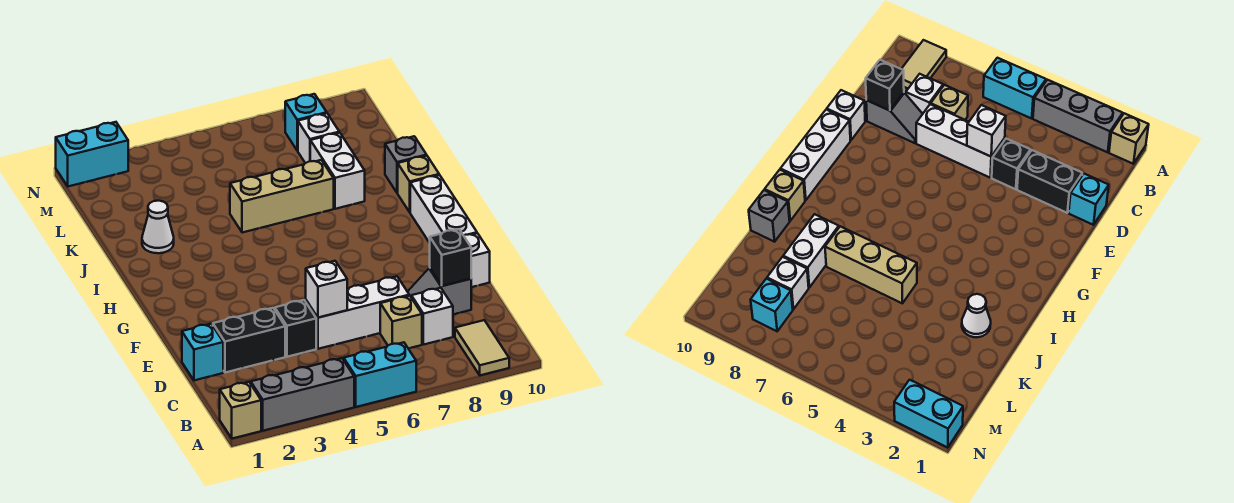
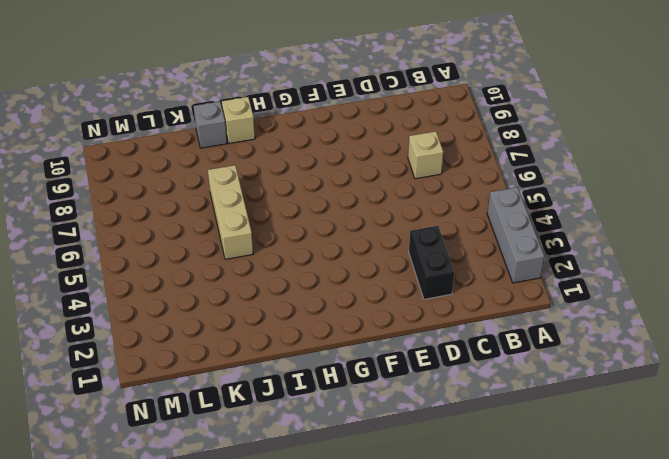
none -> tan 1x1 brick [220,382,261,439]
none -> cyan 1x2 brick [344,342,416,407]
none -> tan 1x2 tile [455,320,509,375]

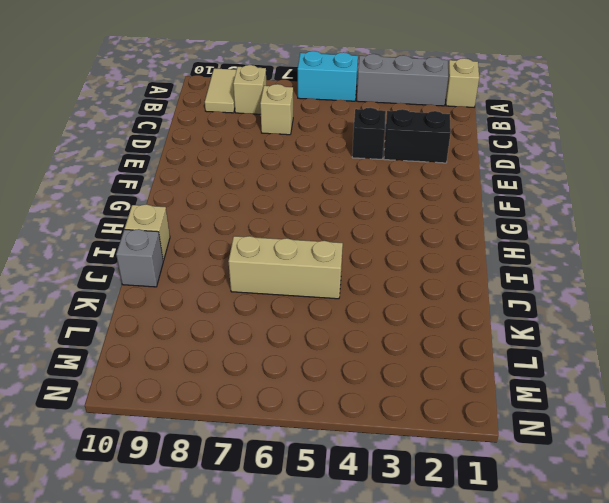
tan 1x1 brick [233,65,267,114] -> none
none -> white 1x1 brick [411,288,453,345]
none -> cyan 1x1 brick [182,324,223,380]
none -> white 1x3 brick [306,276,409,349]

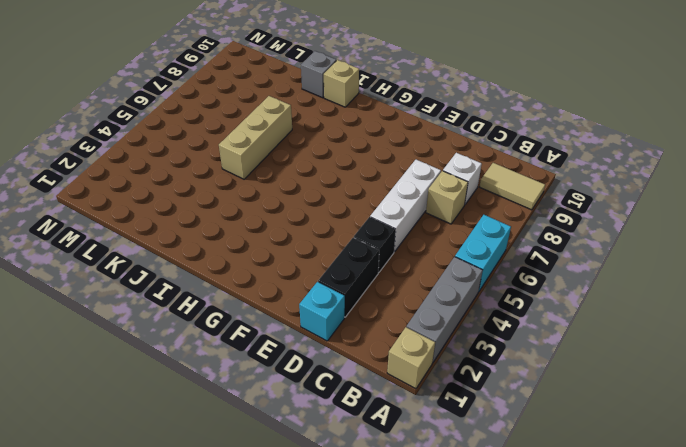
none -> grey 1x2 slope [408,268,471,314]
none -> white 1x1 brick [464,233,490,287]
none -> white 1x3 brick [410,175,477,243]

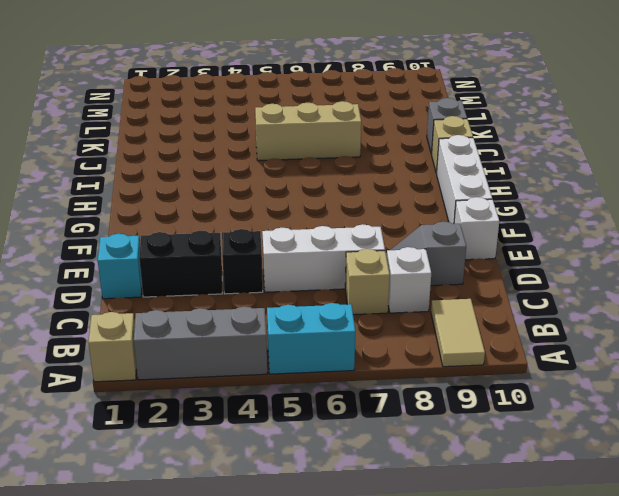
none -> white 1x1 cone [142,201,174,253]
none -> white 1x2 brick [310,133,365,209]
none -> white 1x1 brick [298,113,339,163]

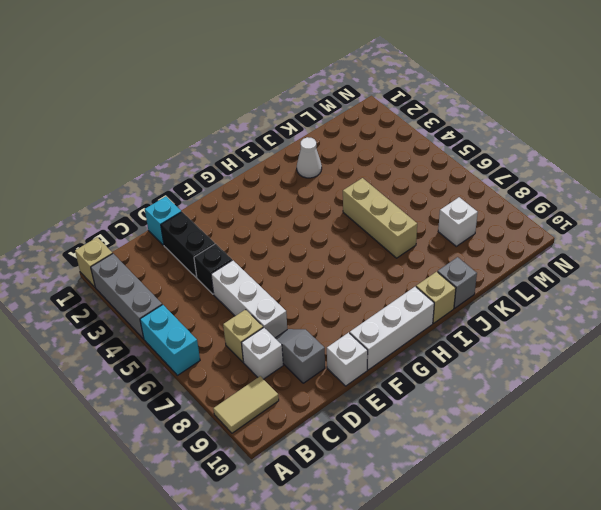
none -> white 1x2 brick [310,133,365,209]
none -> cyan 1x1 brick [285,94,327,151]
none -> cyan 1x2 brick [56,122,128,186]

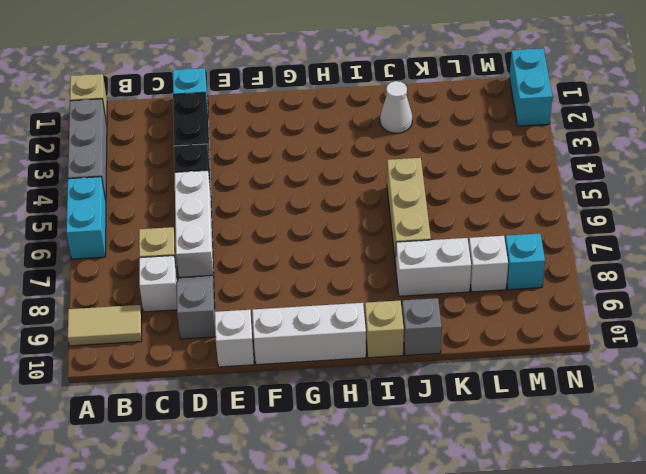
none -> white 1x1 brick [306,261,347,318]
none -> black 1x1 brick [430,229,471,286]

